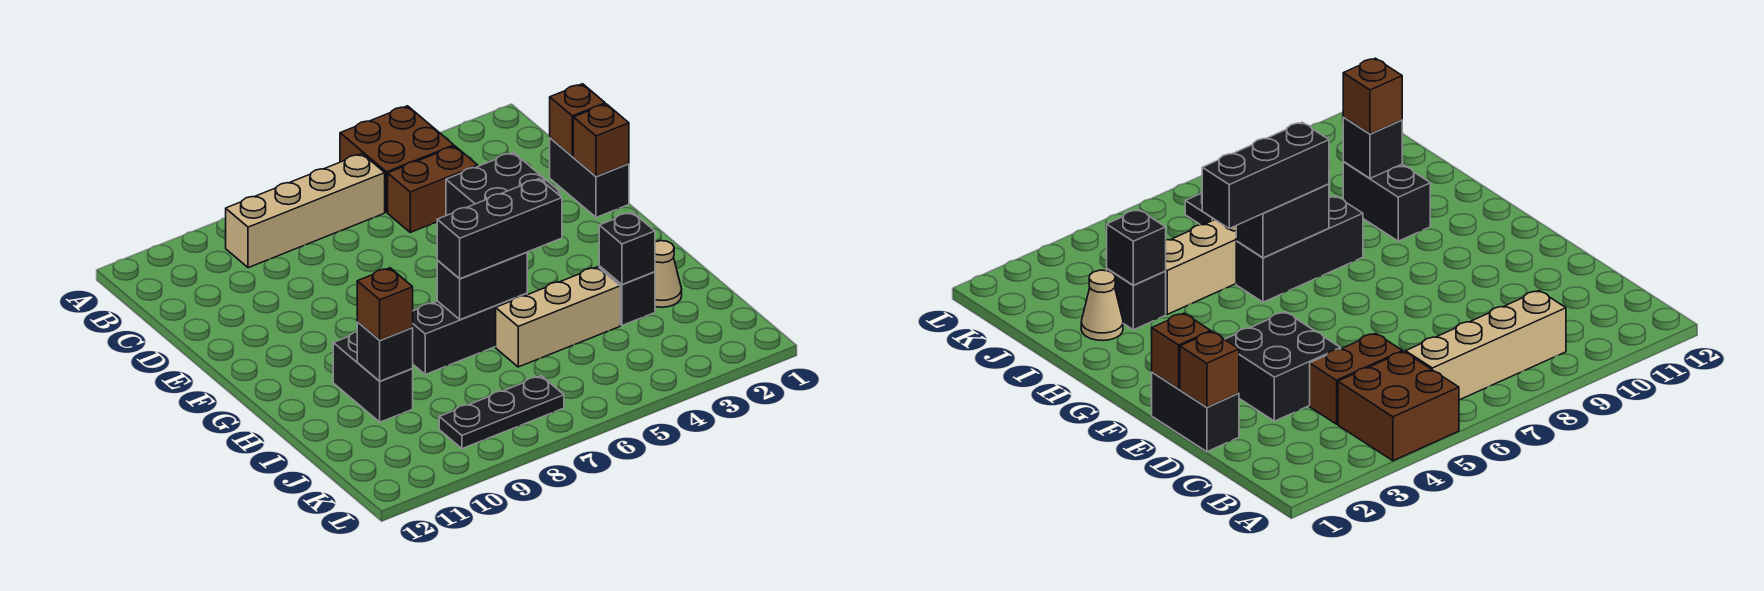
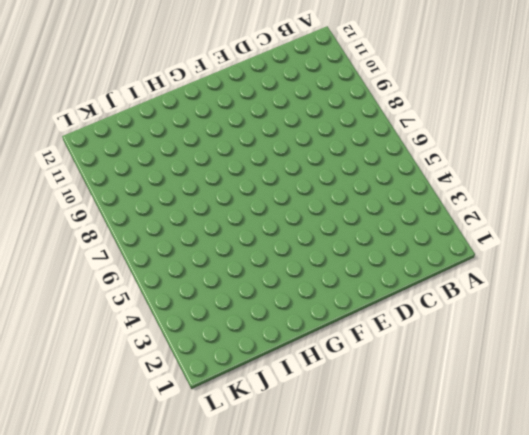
none -> brown 2x2 brick [340,106,454,212]
none -> tan 1x4 brick [226,154,385,268]
none -> brown 1x2 brick [388,146,478,232]

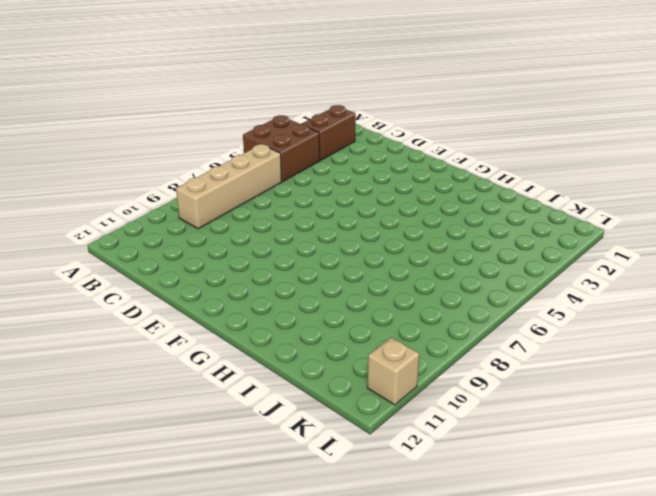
brown 1x2 brick [302,105,356,161] -> brown 1x2 brick moved to [388,146,478,232]
tan 1x1 brick [367,337,419,405] -> none
none -> black 1x2 brick [550,138,629,217]
none -> black 2x2 brick [446,152,560,216]
none -> black 1x3 brick [412,293,527,374]

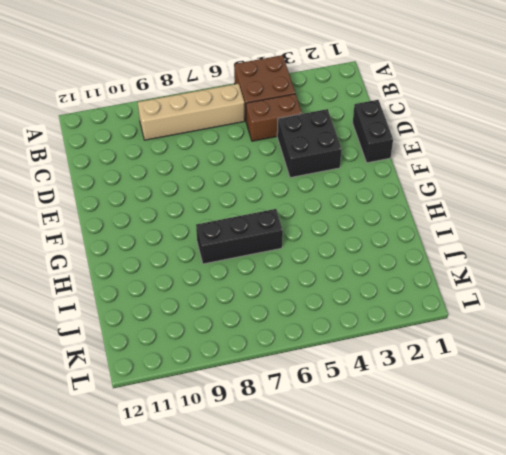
none -> black 1x2 brick [333,332,413,422]
none -> tan 1x1 cone [655,241,682,307]
none -> black 1x1 brick [599,266,655,325]

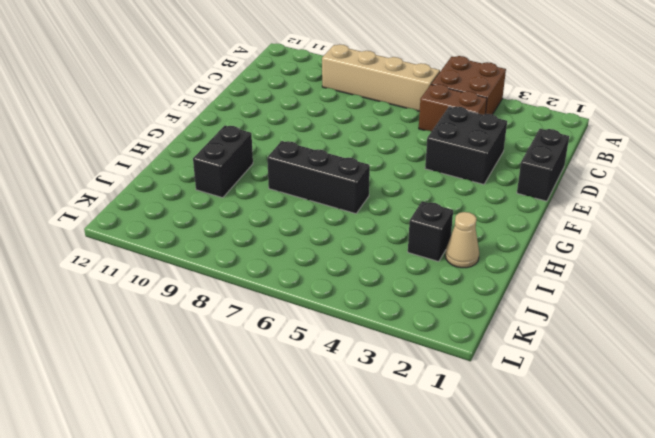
none -> tan 1x3 brick [496,267,620,367]
none -> black 1x3 plate [439,376,564,449]
none -> brown 1x1 brick [550,84,605,156]

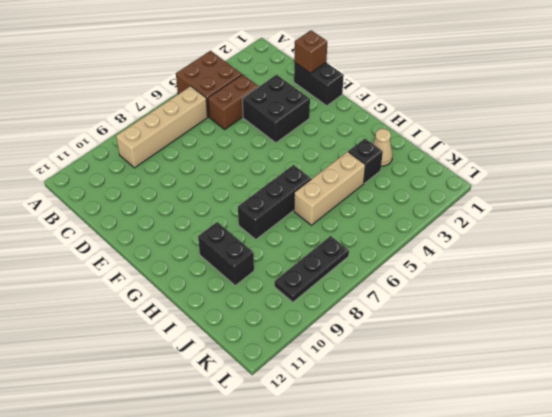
none -> brown 1x1 brick [573,104,629,176]
none -> black 1x2 brick [437,252,527,320]
none -> black 1x1 brick [599,212,655,285]

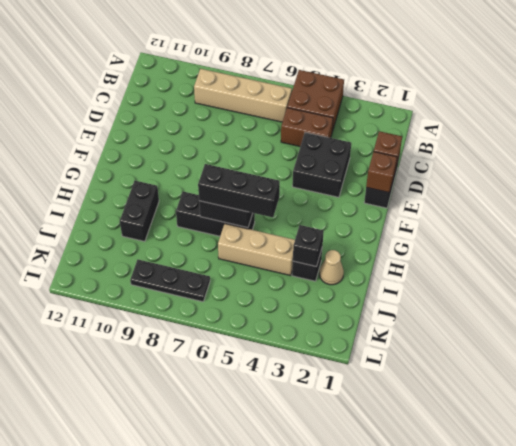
none -> black 1x1 brick [357,322,413,381]
none -> brown 1x1 brick [357,268,413,340]

